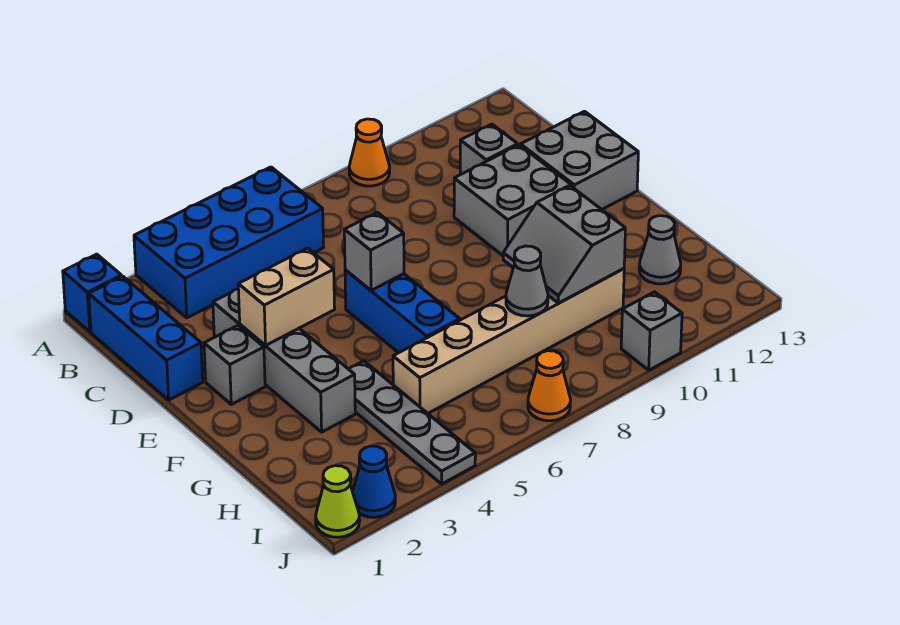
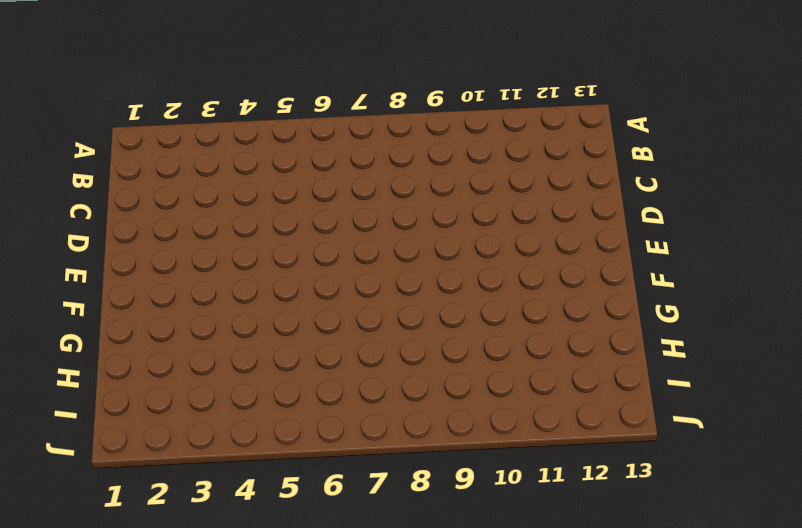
none -> blue 1x1 brick [63,254,122,332]
none -> blue 2x4 brick [134,167,324,318]
none -> orange 1x1 cone [349,119,390,186]

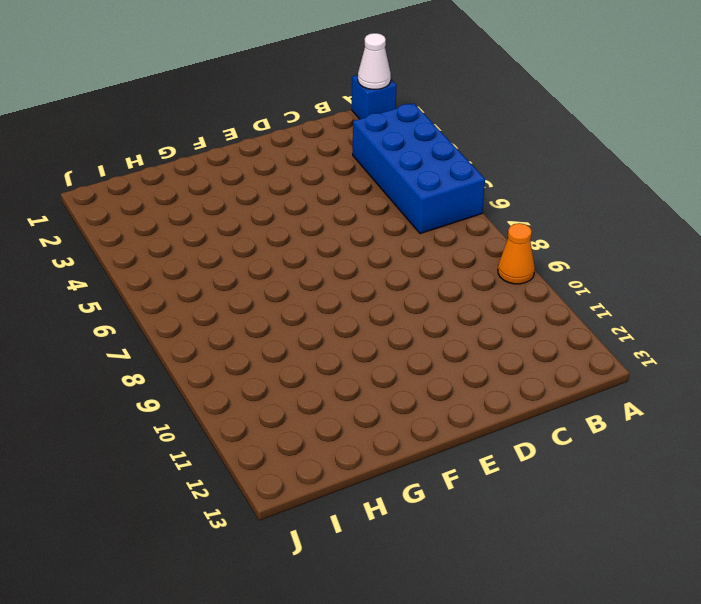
white 1x1 cone [358,33,391,89] -> none
none -> blue 1x3 brick [89,276,203,400]
none -> grey 1x1 brick [460,124,518,175]
none -> grey 1x4 brick [213,289,355,432]

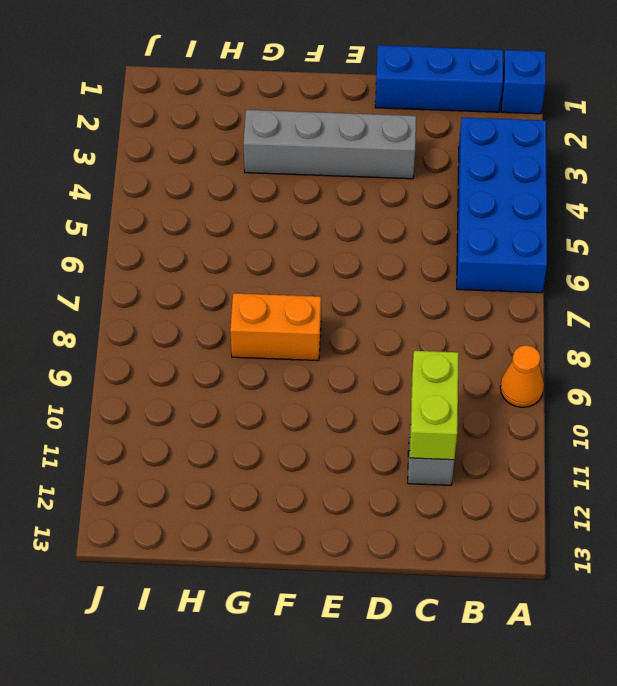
lime 1x2 brick [410,351,459,460] -> none
orange 1x2 brick [230,293,321,361] -> none
none -> grey 2x2 brick [454,145,573,255]
none -> grey 2x2 brick [521,111,638,209]
none -> grey 1x1 brick [204,326,265,404]

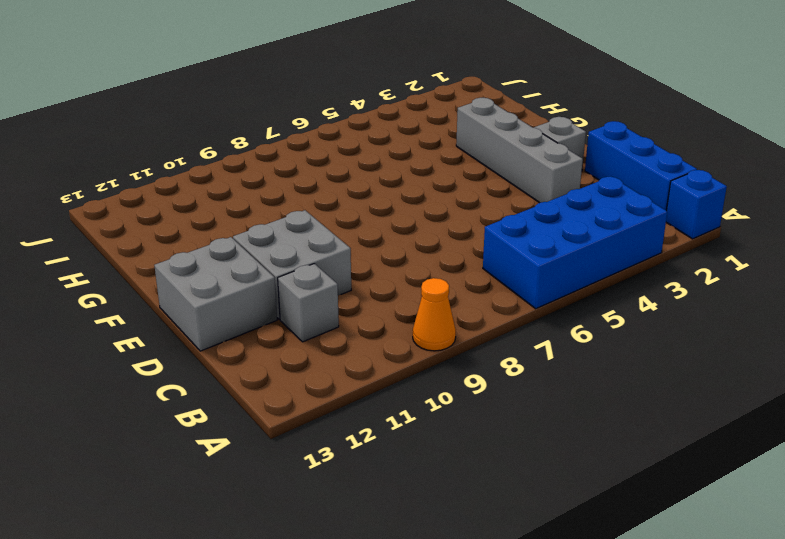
none -> blue 1x3 brick [345,270,460,353]
none -> grey 1x4 plate [349,361,475,484]
none -> tan 1x6 brick [393,269,624,413]

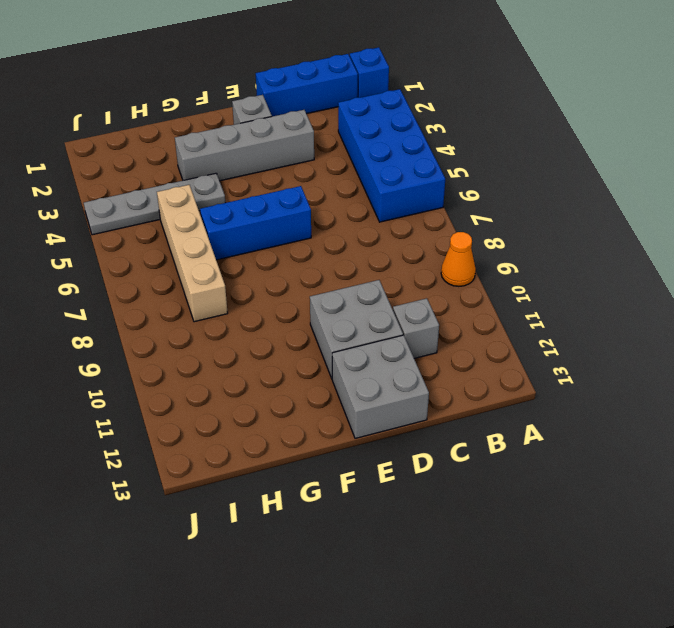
tan 1x4 brick [157,185,228,322] -> tan 1x6 brick [393,269,624,413]
none -> grey 1x1 cone [639,216,681,284]
none -> lime 1x1 cone [316,466,360,537]
none -> blue 1x1 cone [353,446,395,517]

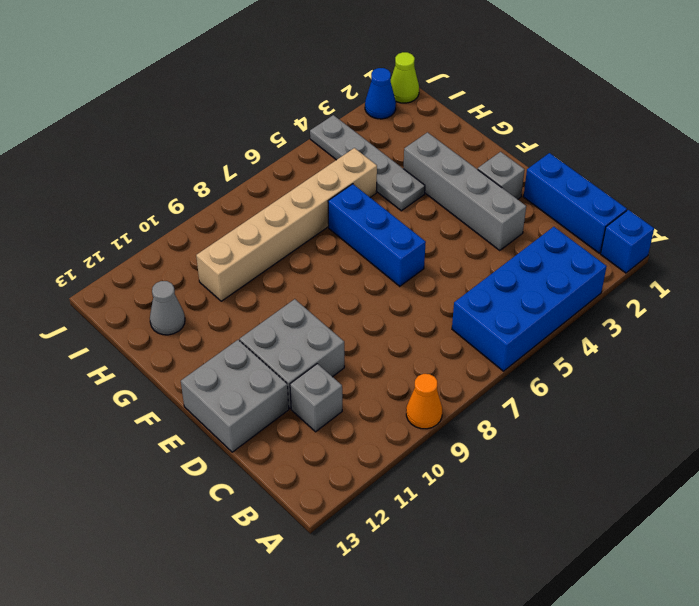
none -> orange 1x1 cone [528,351,571,421]
none -> grey 1x1 brick [621,292,682,370]
none -> tan 1x2 brick [238,248,335,346]

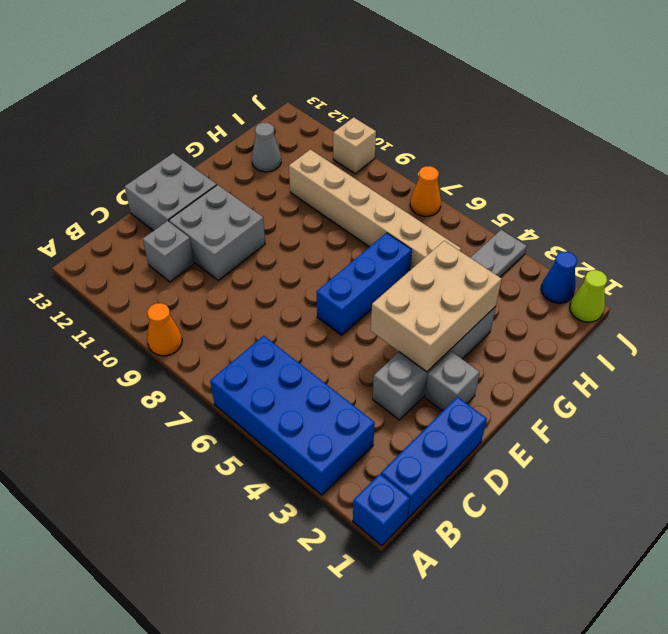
tan 2x3 brick [371,241,502,372] -> tan 1x2 brick [238,248,335,346]
tan 1x1 brick [333,117,376,174] -> grey 1x1 brick [621,292,682,370]
none -> grey 1x1 brick [344,212,404,290]
none -> grey 2x2 slope [503,185,625,303]
none -> grey 1x1 cone [506,246,548,316]

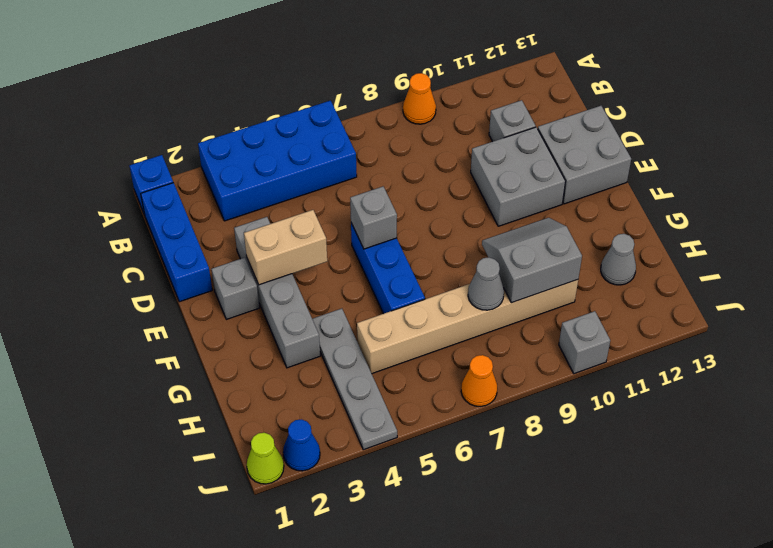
grey 2x2 slope [482,218,582,303] -> grey 2x2 slope turned to [503,185,625,303]

